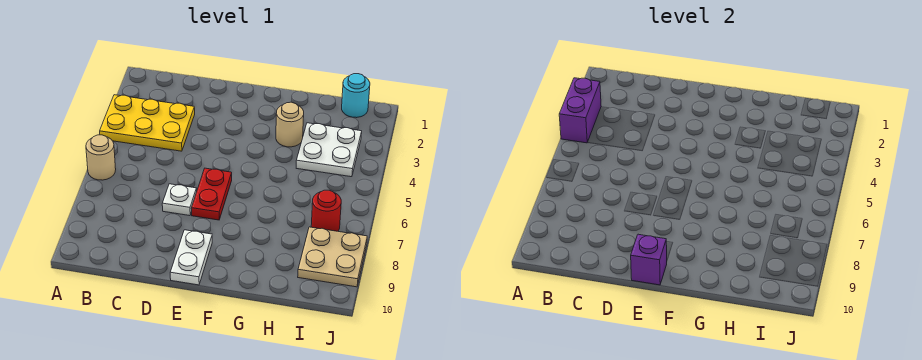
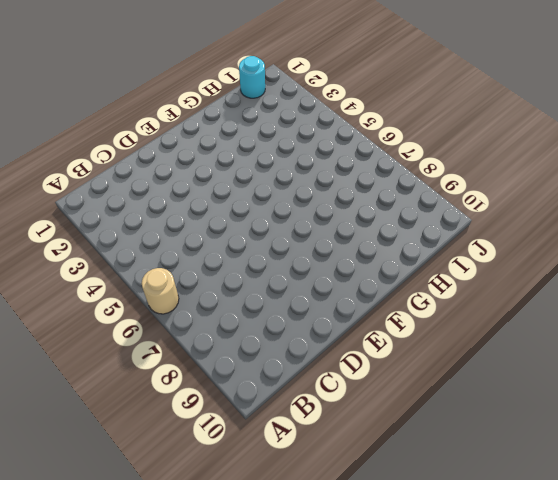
none -> yellow 2x3 plate [100,95,195,151]
none -> white 1x1 plate [162,184,197,216]
none -> red 1x2 plate [191,168,232,220]

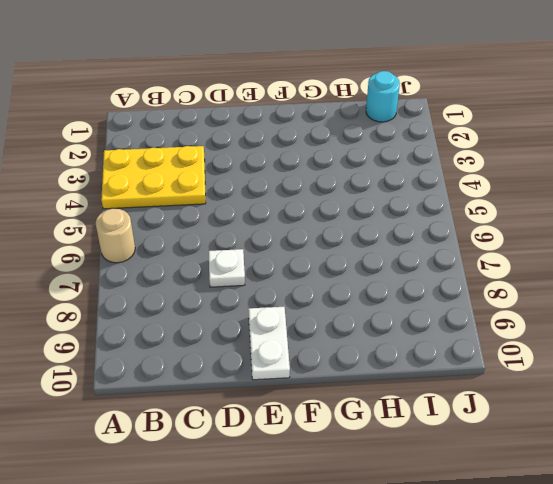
none -> red 1x2 plate [191,168,232,220]
none -> tan 1x1 round brick [276,102,304,147]
none -> white 2x2 plate [296,123,362,177]

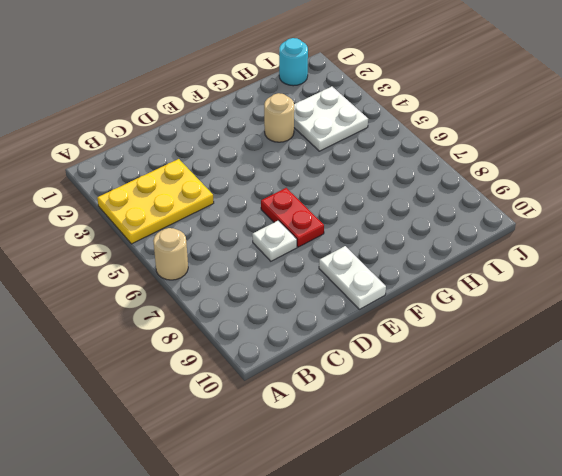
none -> red 1x1 round brick [311,190,341,231]
none -> tan 2x2 plate [298,227,367,287]
none -> purple 1x2 brick [559,78,601,143]

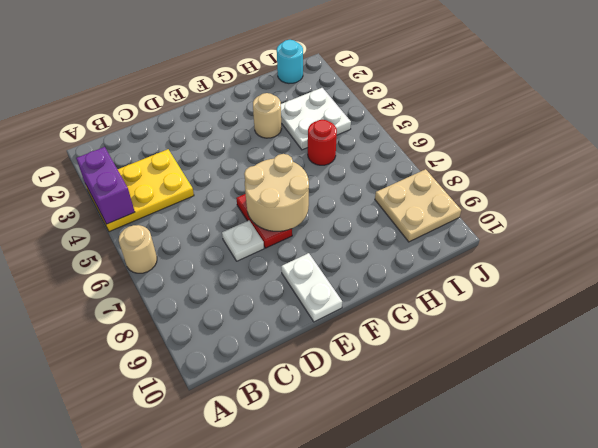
tan 2x2 round brick [244,154,309,231] -> none
red 1x1 round brick [308,120,337,165] -> red 1x1 round brick moved to [311,190,341,231]
none -> purple 1x1 brick [631,234,667,285]

